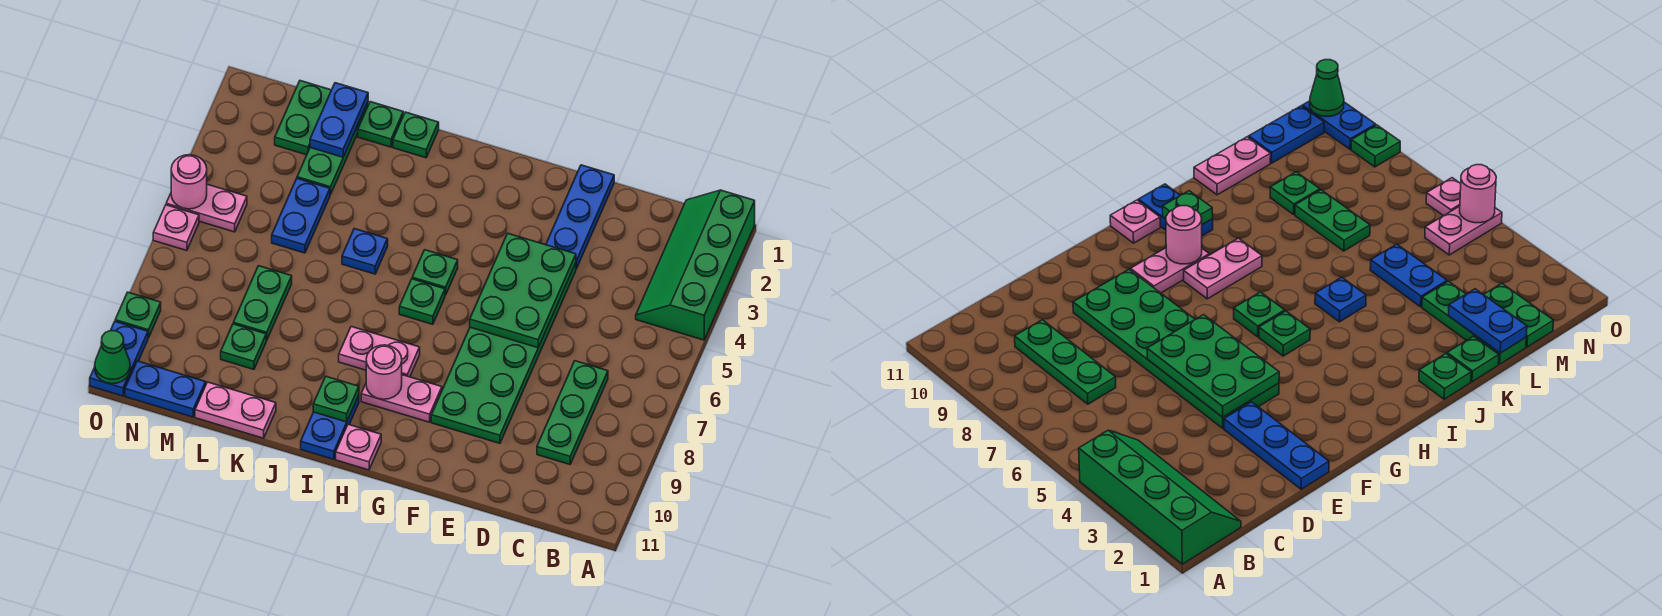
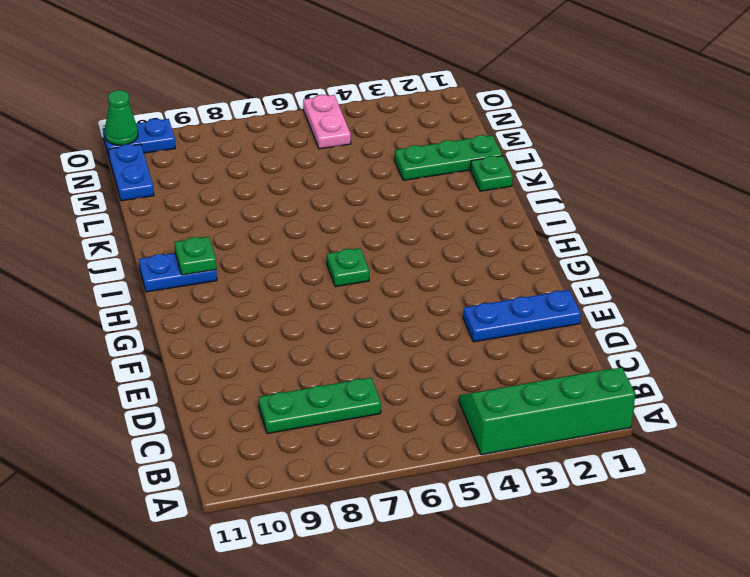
none -> green 2x6 plate [431,263,576,443]
none -> pink 1x2 plate [361,375,442,422]
none -> green 1x1 plate [412,250,458,295]
none -> pink 1x2 plate [339,327,420,377]

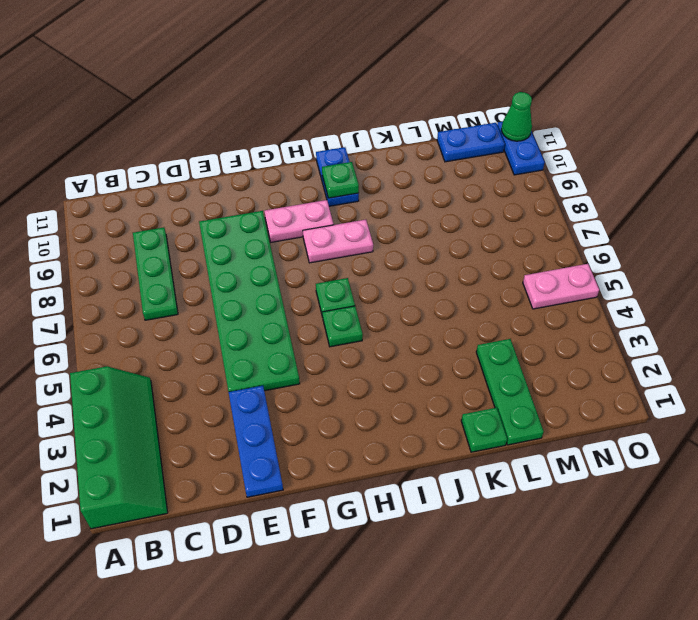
none -> pink 1x1 plate [336,424,381,470]
none -> green 1x1 plate [393,112,439,158]
none -> blue 1x1 plate [342,229,388,274]
none -> pink 1x2 plate [195,382,276,438]

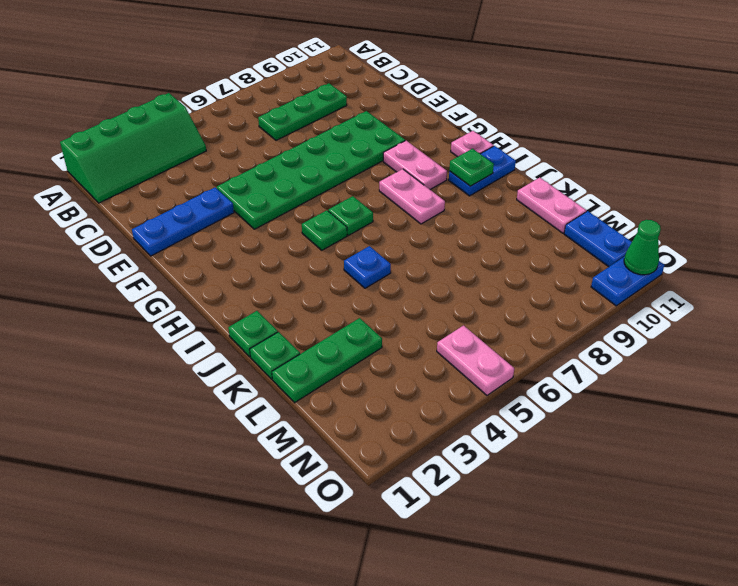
none -> blue 1x2 plate [272,179,330,253]
none -> green 1x2 plate [233,266,292,340]
none -> green 1x1 plate [221,324,266,369]
none -> green 1x2 plate [275,81,331,155]

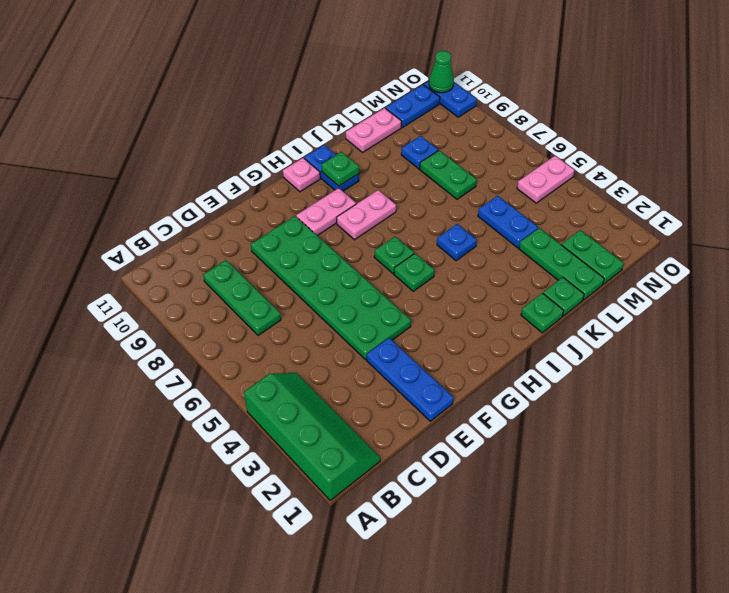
blue 1x1 plate [401,136,438,169] -> green 1x1 plate [221,324,266,369]
none -> pink 1x1 plate [153,205,199,251]
none -> green 1x1 plate [115,292,161,338]
none -> green 2x3 plate [470,233,576,348]
none -> pink 1x1 round brick [366,345,402,399]

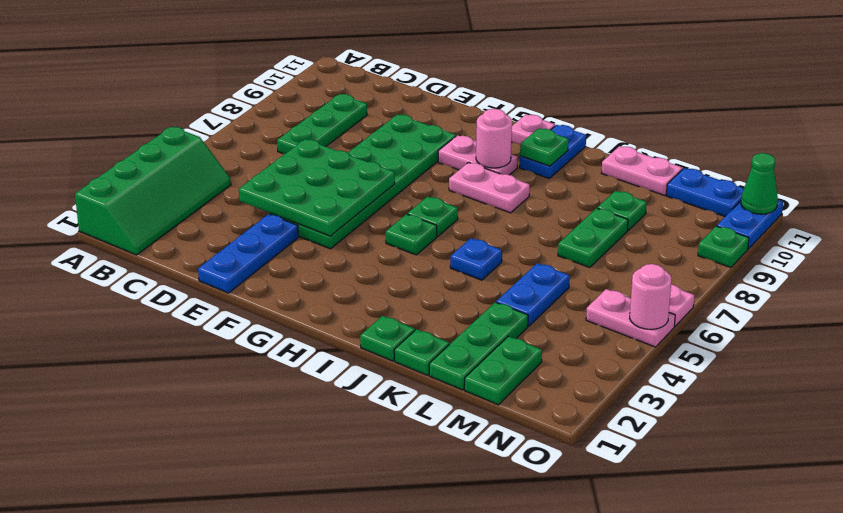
green 3x3 plate [239,139,395,236] -> green 2x3 plate [470,233,576,348]
none -> blue 1x2 plate [310,83,368,157]

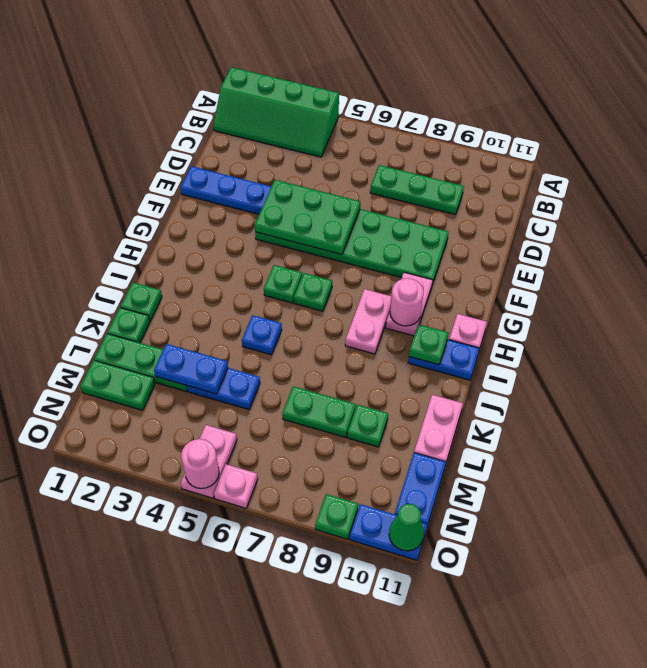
blue 1x2 plate [154,344,228,394] -> blue 1x2 plate moved to [310,83,368,157]

